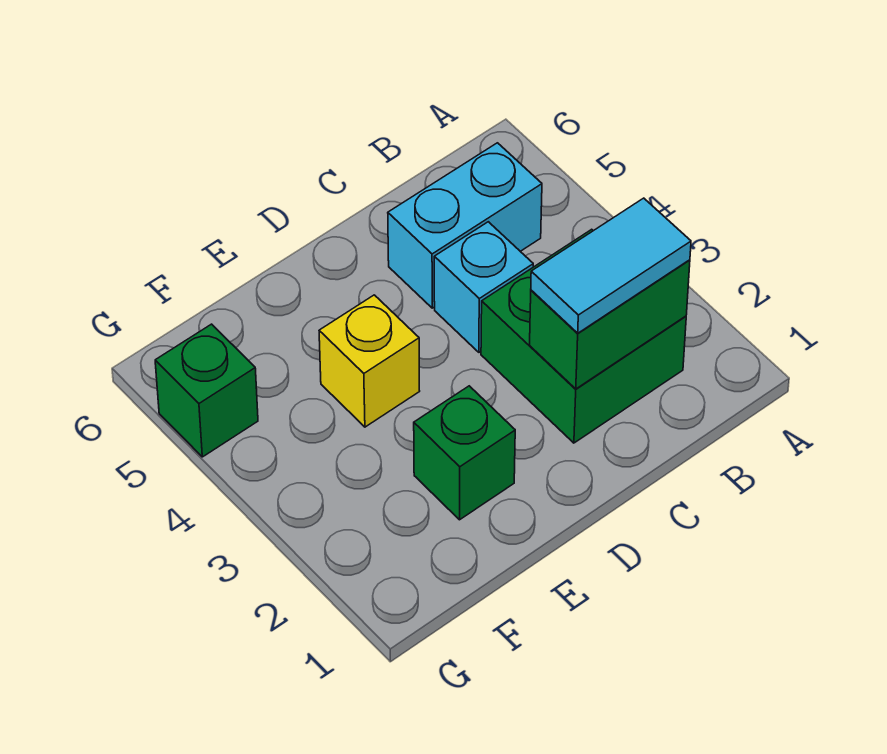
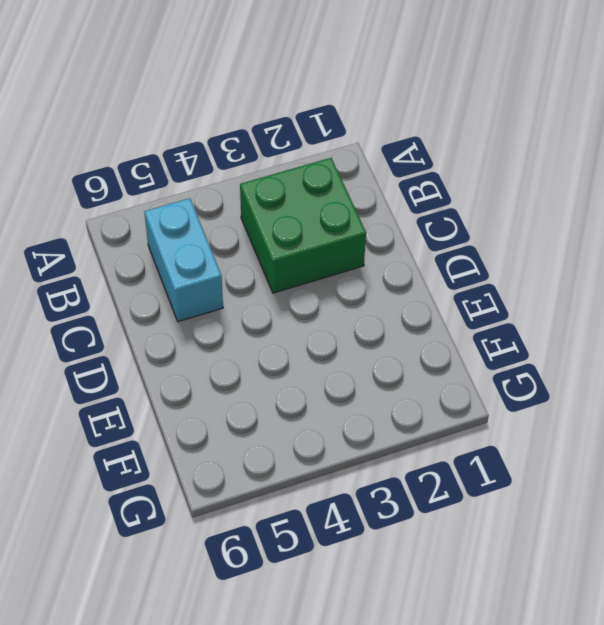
none -> cyan 1x1 brick [434,222,533,352]
none -> green 1x1 brick [414,386,515,520]

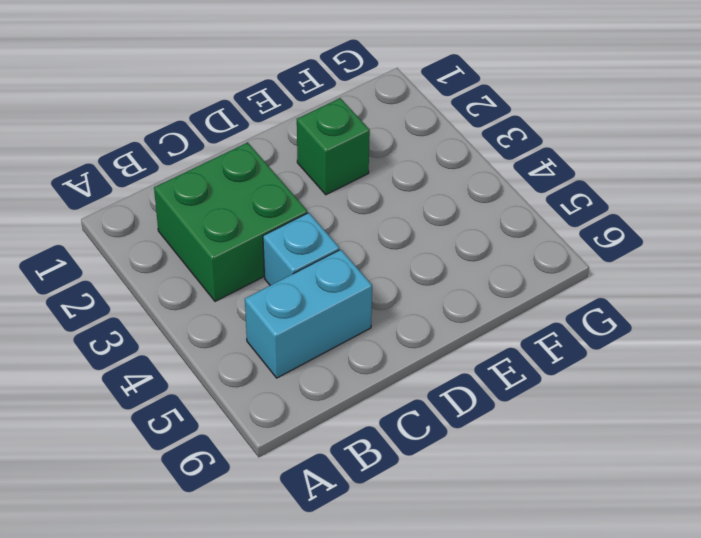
none -> yellow 1x1 brick [319,295,420,427]
none -> green 1x1 brick [155,324,258,457]

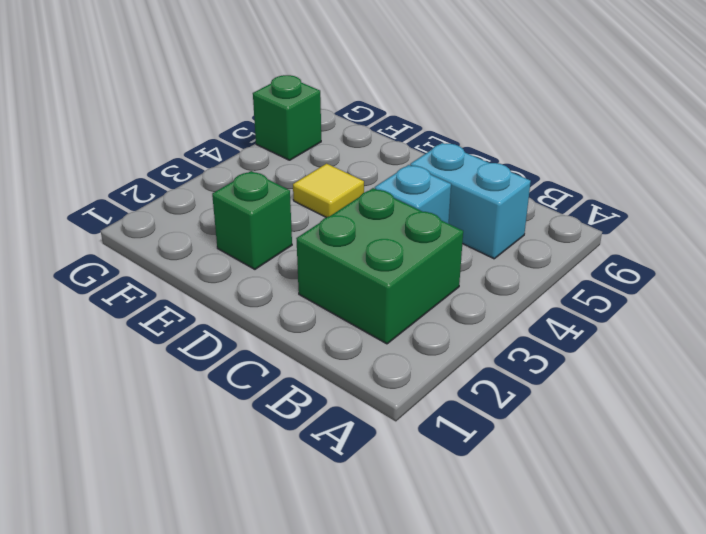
yellow 1x1 tile [293,164,364,218] -> yellow 1x1 brick [319,295,420,427]
none -> green 1x2 brick [530,260,690,389]
none -> cyan 1x2 tile [531,198,691,333]

